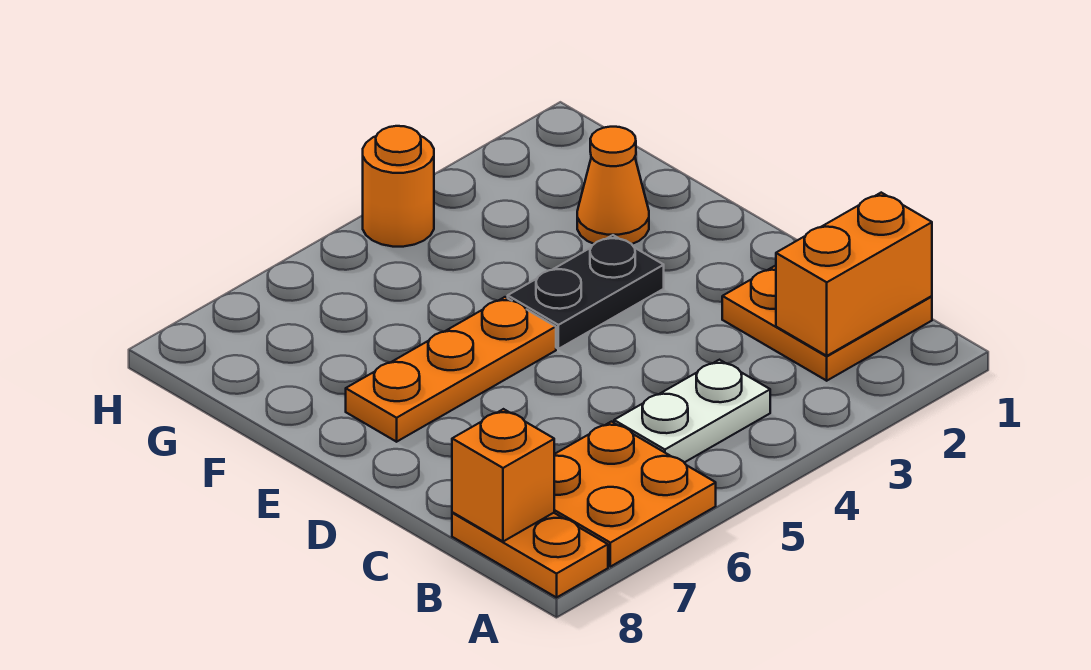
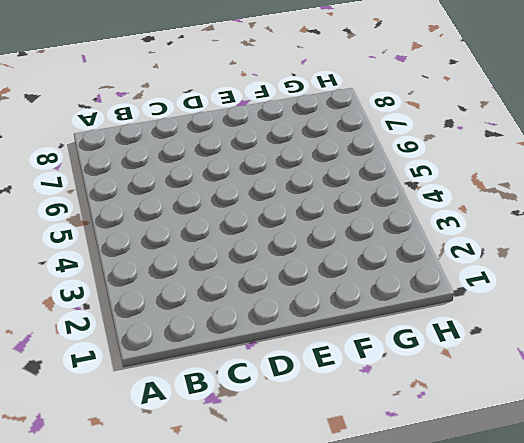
none -> orange 2x2 plate [554,422,716,567]
none -> orange 1x2 plate [452,513,608,598]

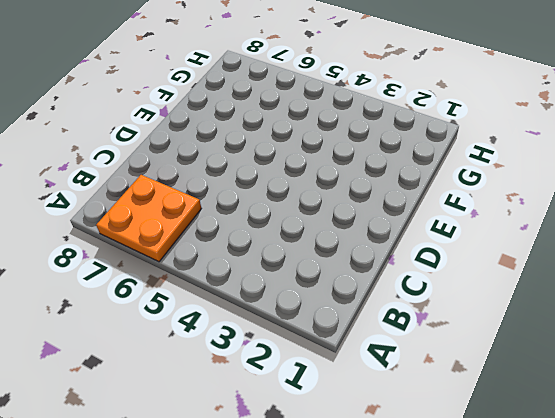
none -> orange 1x2 plate [452,513,608,598]
none -> orange 2x2 plate [722,265,932,381]

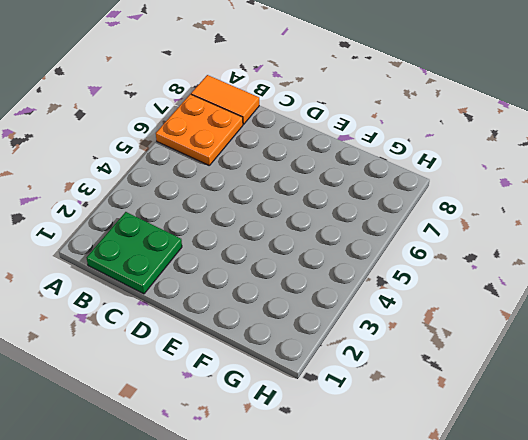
orange 1x2 tile [191,75,259,124] -> orange 1x2 plate [452,513,608,598]
green 2x2 plate [87,212,182,294] -> orange 2x2 plate [722,265,932,381]
none -> white 1x2 plate [614,360,770,462]
none -> black 1x2 plate [508,235,664,349]

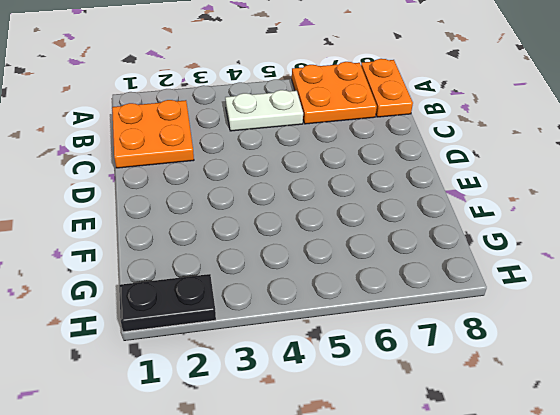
black 1x2 plate [119,274,216,332] -> black 1x2 plate moved to [508,235,664,349]
none -> orange 1x3 plate [346,297,556,442]
none -> orange 1x1 cone [577,127,649,244]

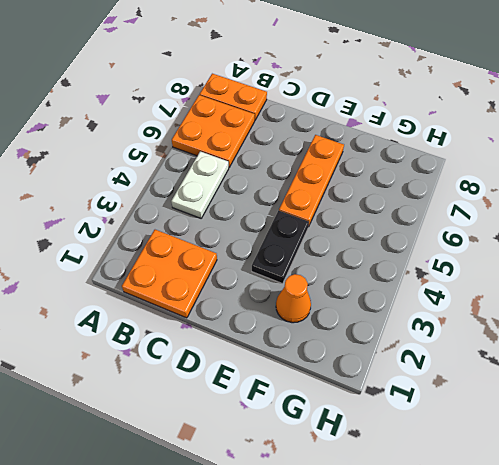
none -> orange 1x1 round brick [363,126,434,247]
none -> orange 1x2 brick [776,193,932,356]

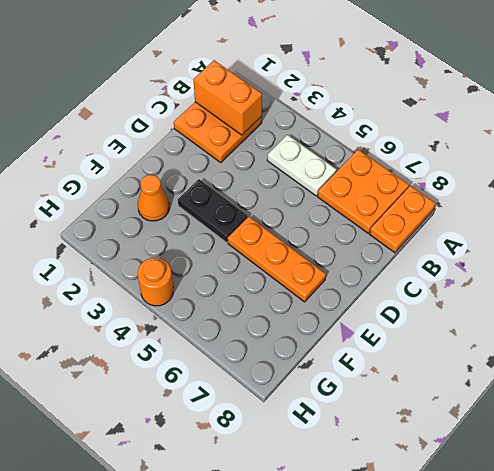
none -> orange 1x1 brick [452,409,554,541]

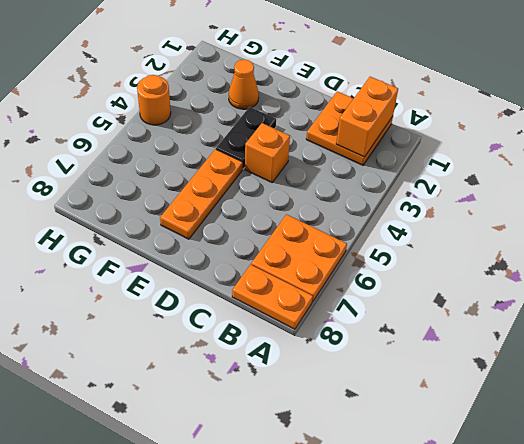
orange 1x1 brick [245,123,290,182] -> orange 1x1 brick moved to [452,409,554,541]
none -> white 1x2 plate [614,360,770,462]

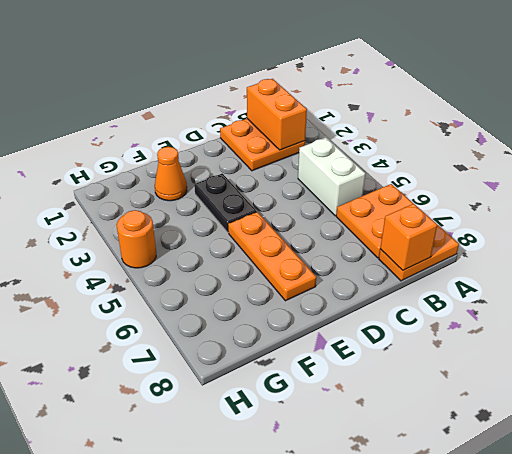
white 1x2 brick [298,138,365,216] -> white 1x2 plate [614,360,770,462]

